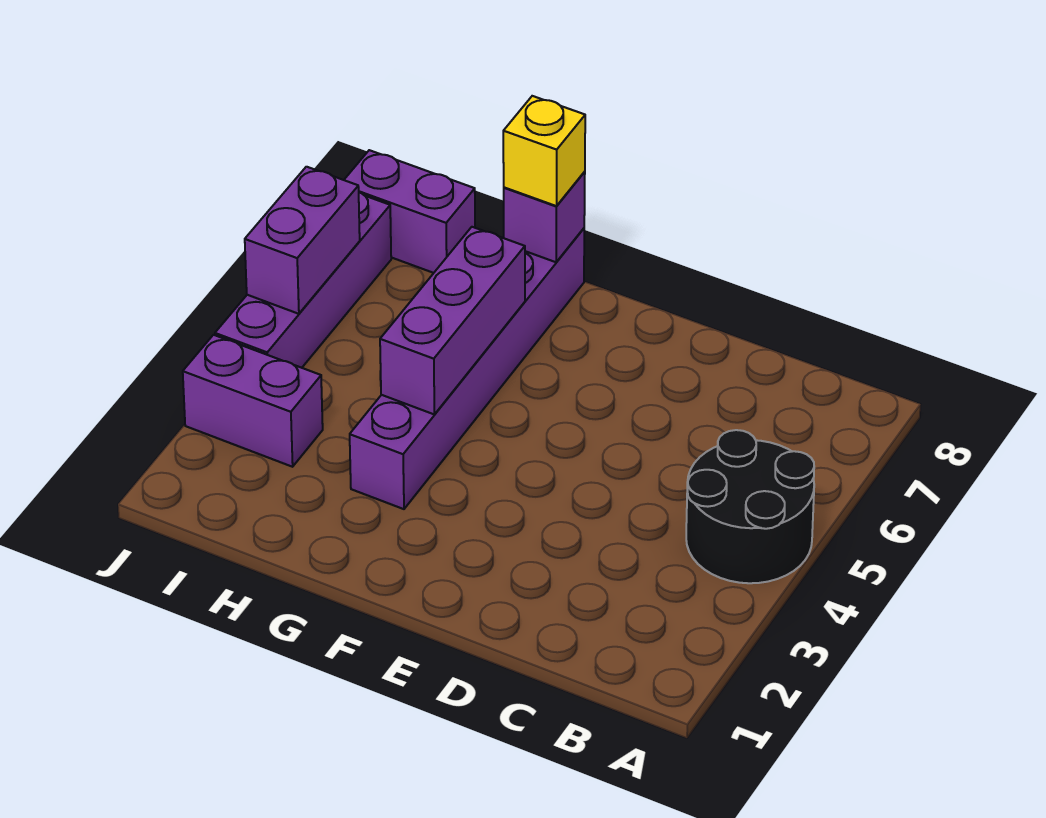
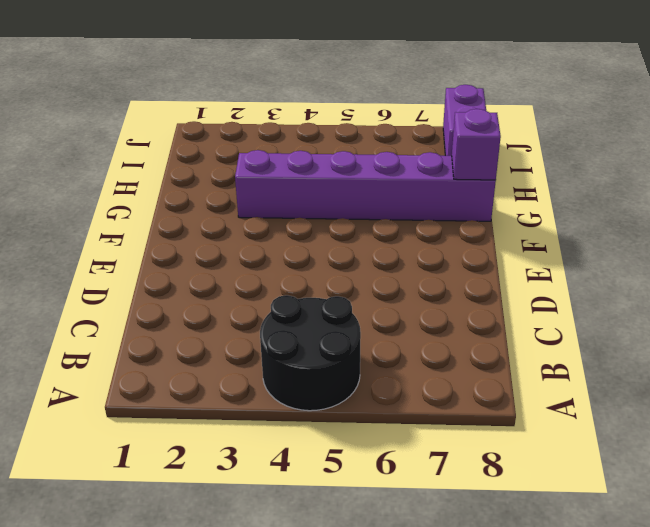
none -> purple 1x2 brick [183,335,323,467]
none -> purple 1x4 brick [215,193,391,368]

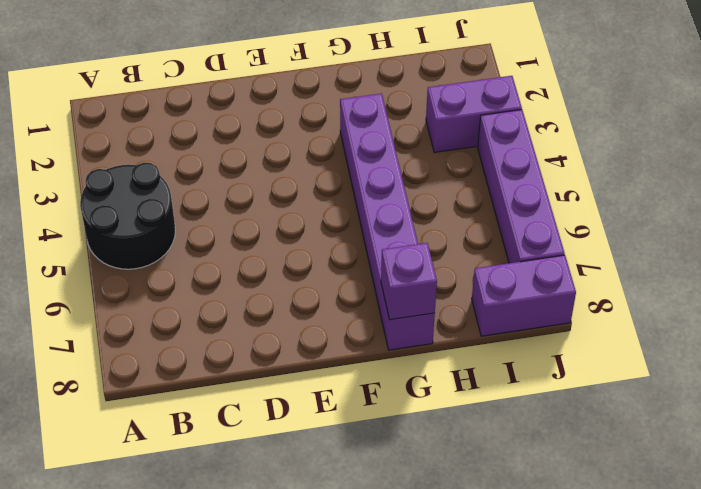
none -> purple 1x3 brick [380,227,525,415]
none -> purple 1x2 brick [245,167,360,314]

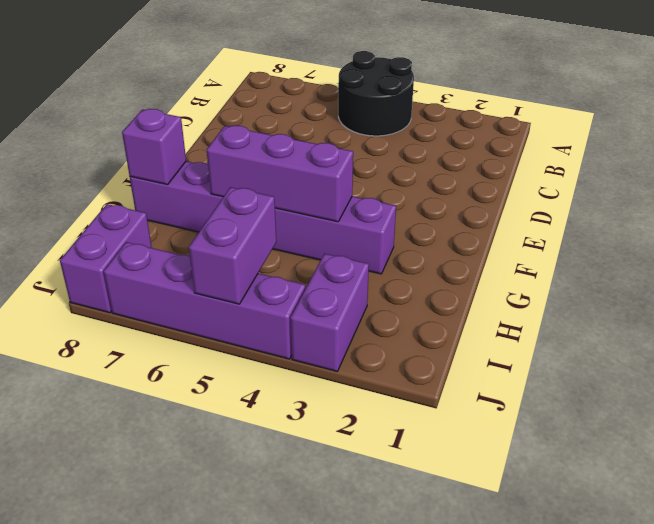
purple 1x2 brick [189,187,276,304] -> purple 1x2 brick turned to [245,167,360,314]
none -> yellow 1x1 brick [503,96,585,206]

